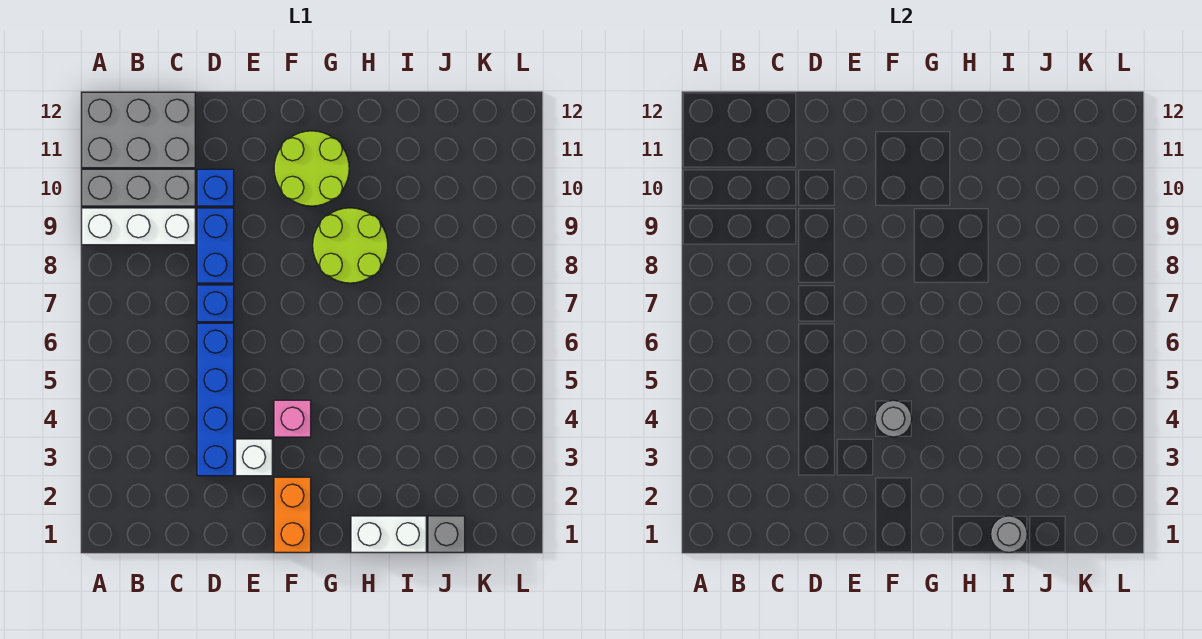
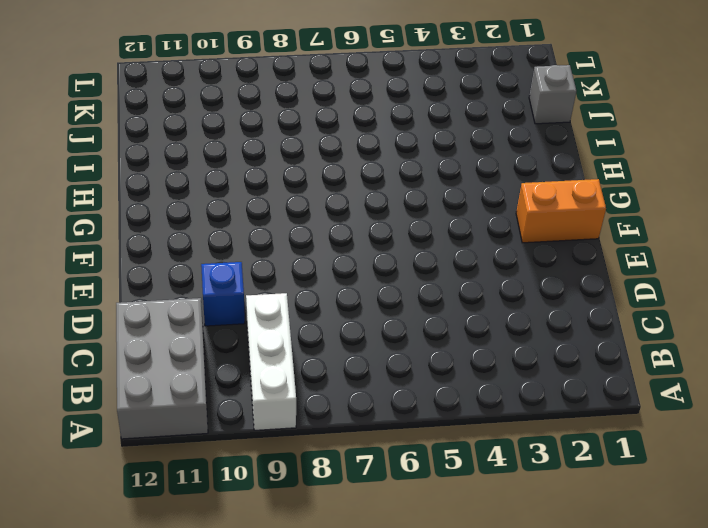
none -> grey 1x3 brick [82,169,195,206]
none -> blue 1x4 brick [197,323,234,476]
none -> blue 1x1 brick [197,285,234,322]

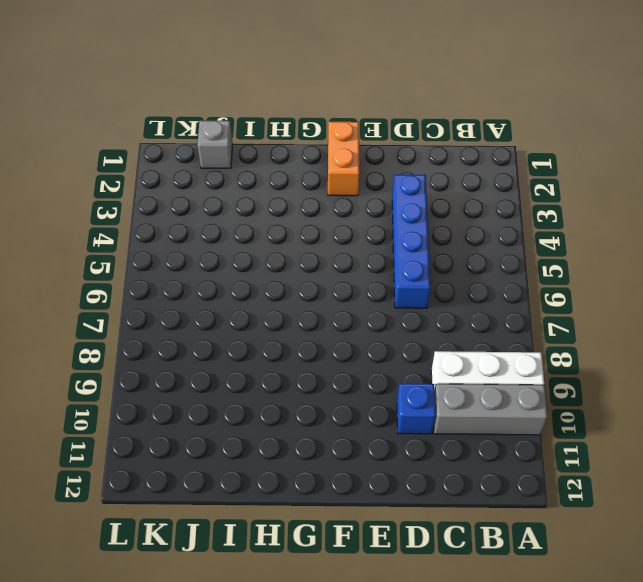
none -> grey 2x3 brick [82,92,195,168]
none -> blue 1x1 brick [197,285,234,322]
none -> blue 1x2 brick [197,208,234,283]

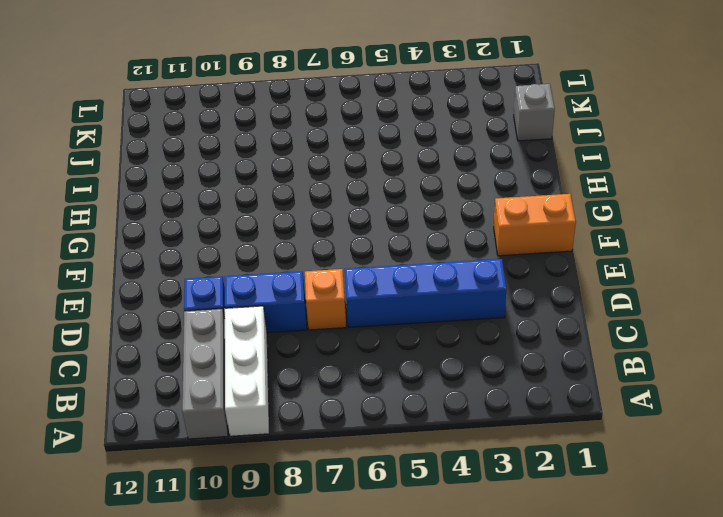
orange 1x1 brick [305,269,346,330] -> blue 1x1 brick [197,285,234,322]
none -> grey 2x3 brick [82,92,195,168]
none -> white 1x1 brick [236,439,272,476]
none -> pink 1x1 brick [274,400,311,437]

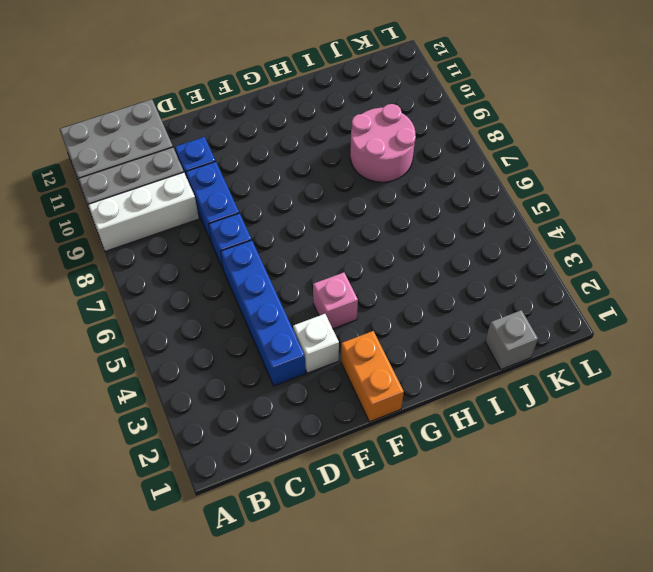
pink 2x2 round brick [350,104,416,182] -> none
none -> lime 2x2 round brick [274,131,349,206]
none -> lime 2x2 round brick [313,208,388,283]
none -> white 1x2 brick [351,516,426,552]

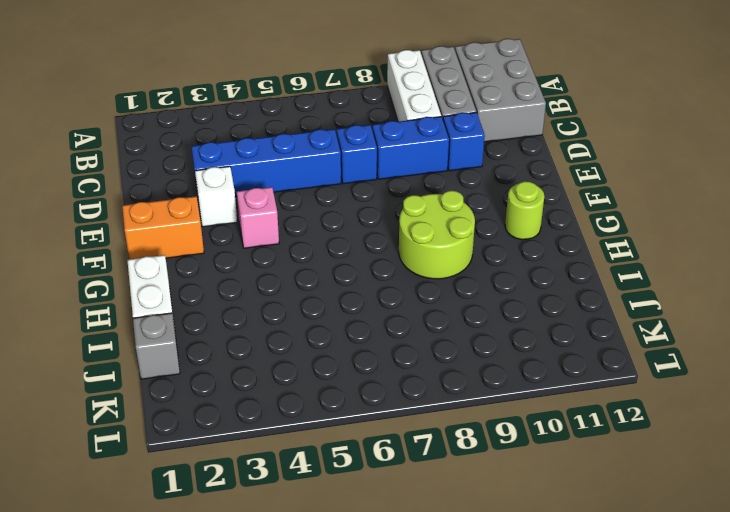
lime 1x1 round brick [505,181,544,240] -> lime 2x2 round brick [274,131,349,206]
none -> grey 1x1 round brick [875,400,912,437]
none -> grey 1x1 round brick [991,516,1027,552]

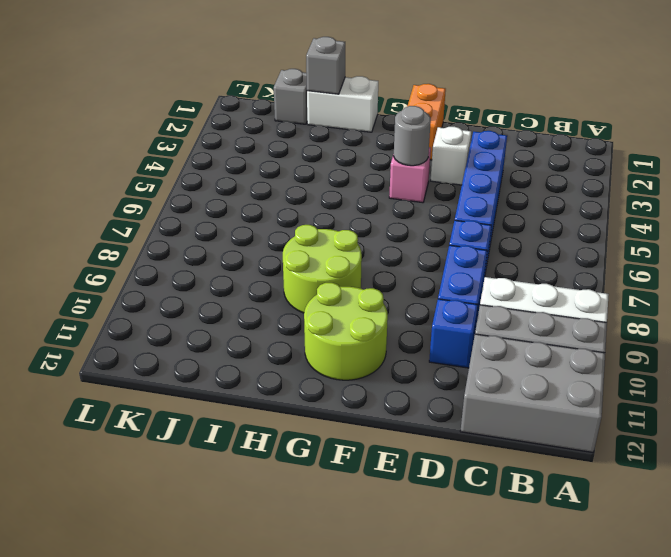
grey 1x1 brick [306,37,345,94] -> grey 1x1 round brick [991,516,1027,552]

